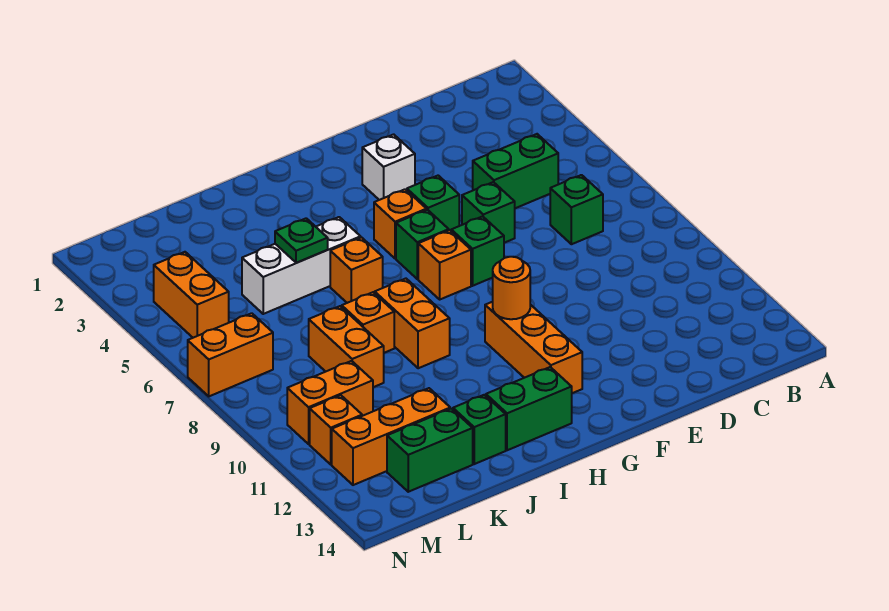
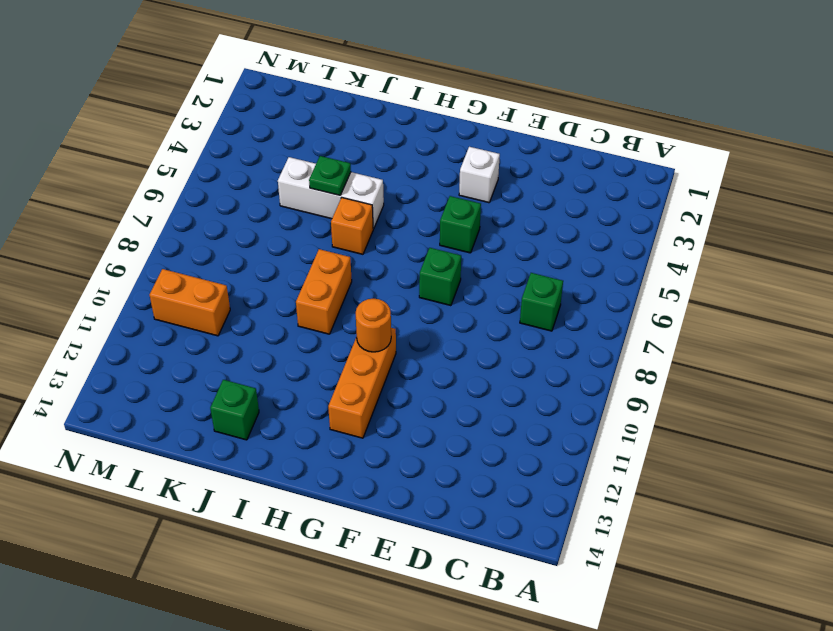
none -> green 1x2 brick [473,134,558,208]
none -> green 1x1 brick [462,182,515,243]
none -> orange 1x1 brick [374,189,426,259]

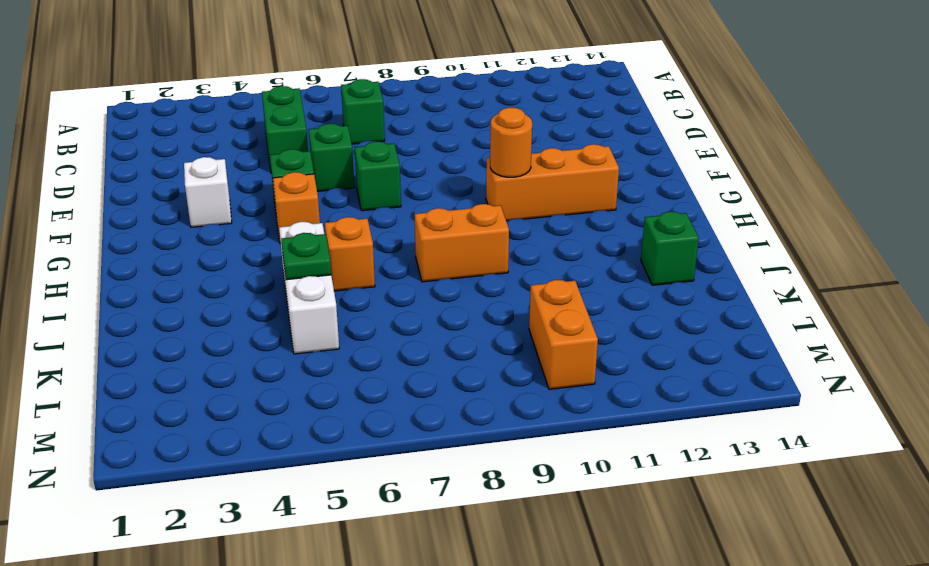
none -> green 1x1 brick [396,210,449,279]
none -> orange 1x1 brick [418,230,471,299]
none -> green 1x2 brick [486,367,572,450]

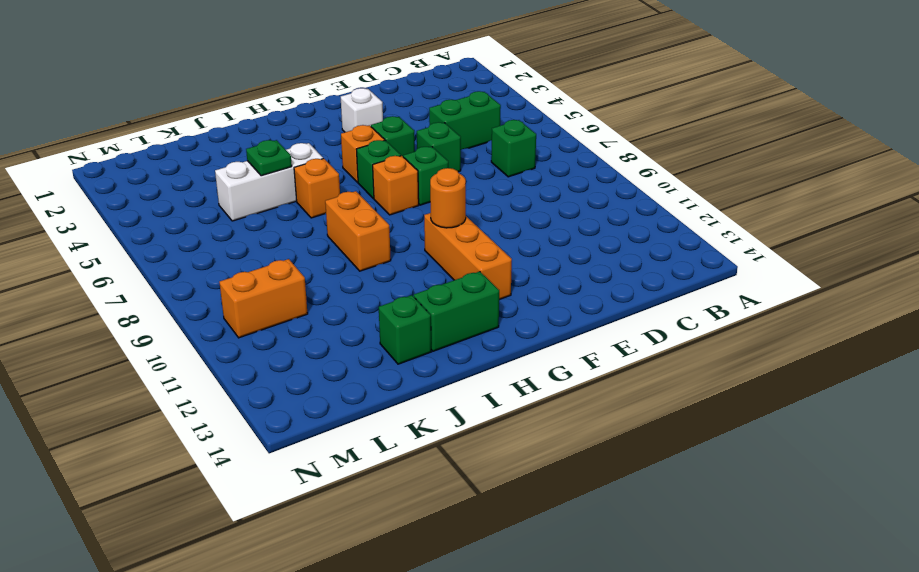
none -> orange 1x1 brick [342,292,394,353]
none -> orange 1x2 brick [309,306,384,387]
none -> orange 1x3 brick [332,388,450,485]

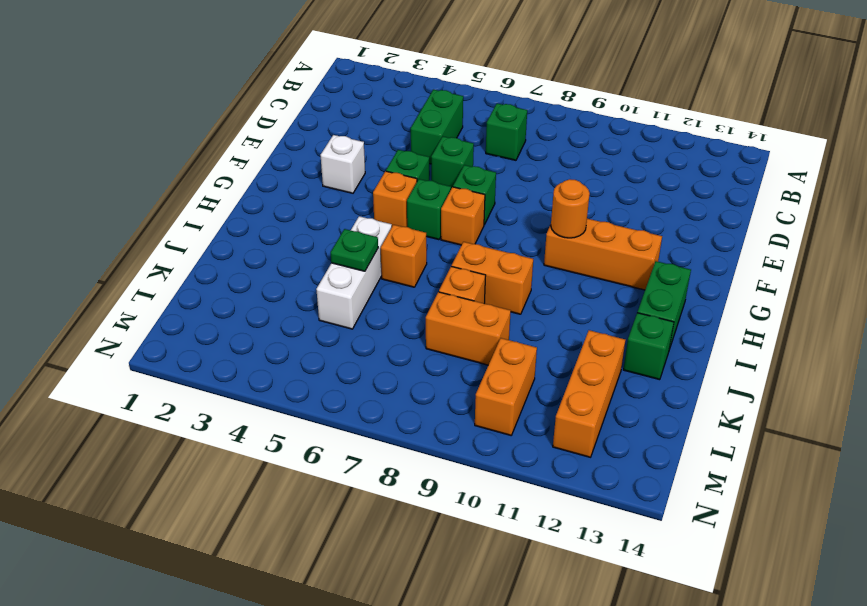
none -> green 1x2 brick [387,409,473,492]
none -> orange 1x2 brick [154,252,229,338]
none -> orange 1x2 brick [188,313,273,396]

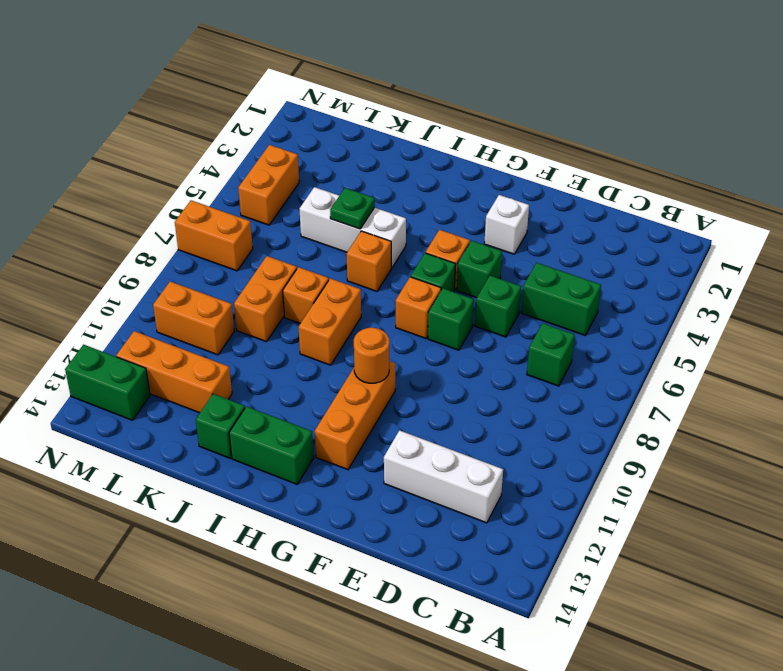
white 1x3 brick [384,430,503,523] -> none
green 1x2 brick [65,345,150,420] -> green 1x2 brick moved to [387,409,473,492]
none -> orange 1x1 brick [310,395,362,465]

